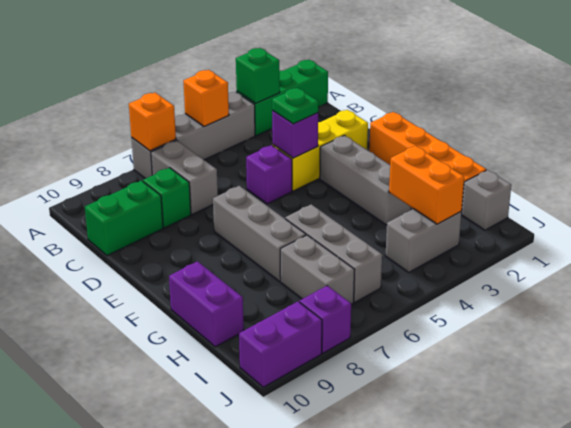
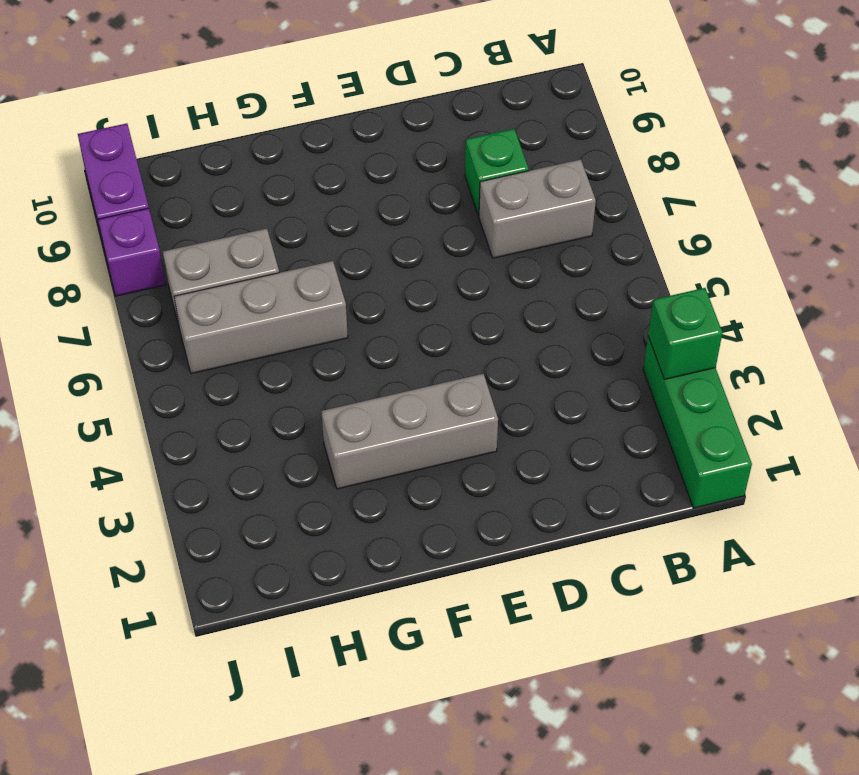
none -> grey 1x4 brick [131,92,255,179]
none -> green 1x2 brick [85,181,163,256]
none -> yellow 1x3 brick [273,110,368,191]

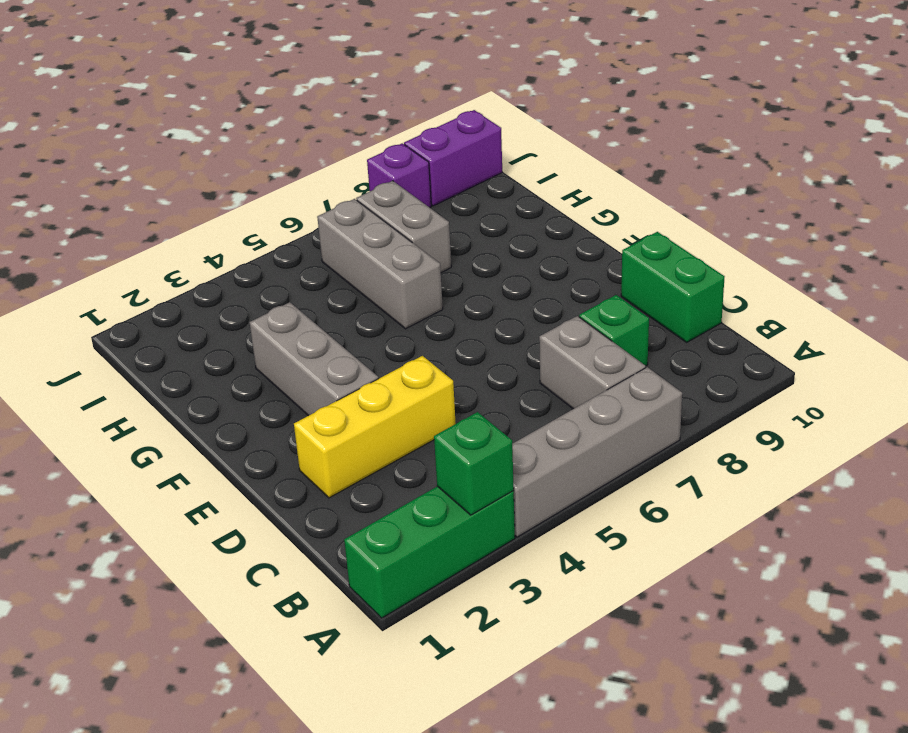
green 1x2 brick [621,232,724,342] -> green 1x2 brick turned to [85,181,163,256]
none -> purple 1x1 brick [246,145,292,204]
none -> orange 1x4 brick [369,112,486,202]
none -> grey 1x3 brick [213,186,306,281]

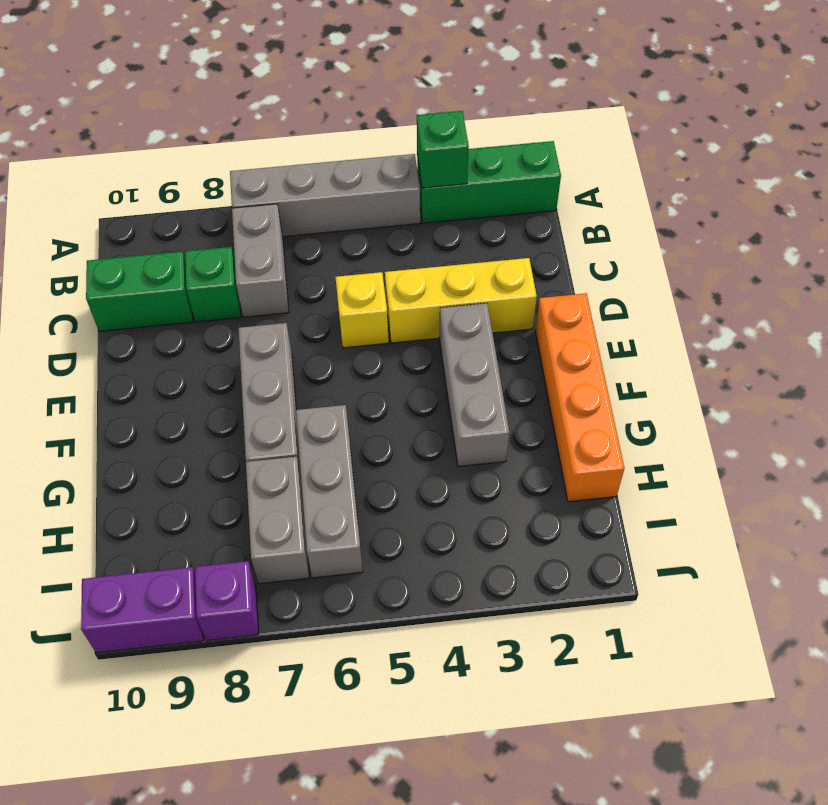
yellow 1x1 brick [335,272,389,348] -> purple 1x1 brick [246,145,292,204]
none -> purple 1x2 brick [169,261,244,347]
none -> grey 1x1 brick [461,170,511,230]
none -> grey 1x2 brick [385,209,462,272]

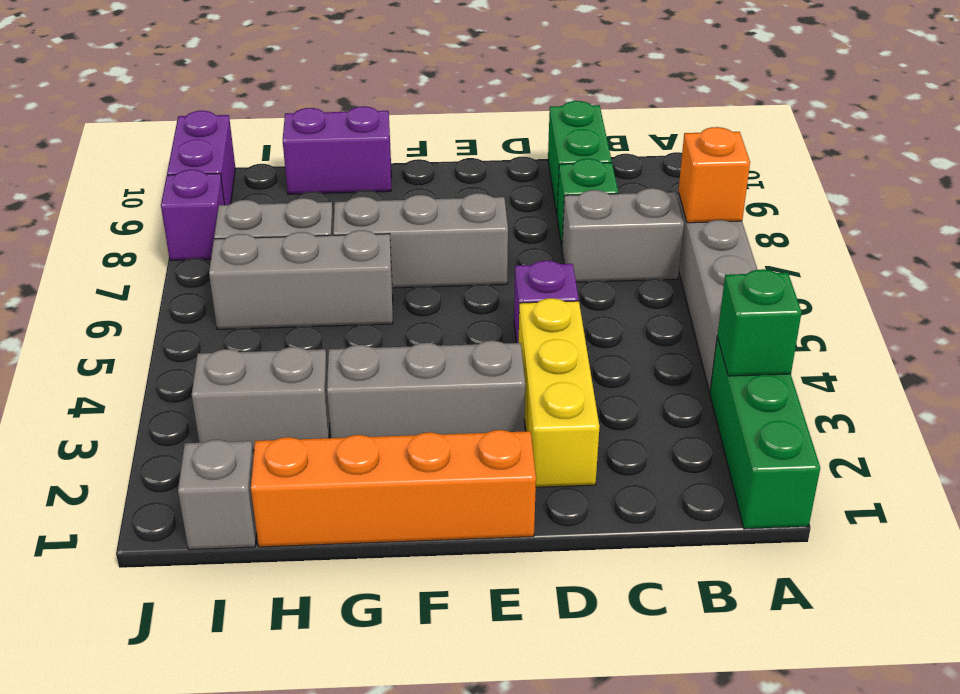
grey 1x2 brick [192,347,330,451] -> grey 1x2 brick turned to [385,209,462,272]
none -> orange 1x1 brick [183,70,229,127]
none -> purple 1x1 brick [272,111,318,158]
none -> orange 1x2 brick [389,146,464,224]

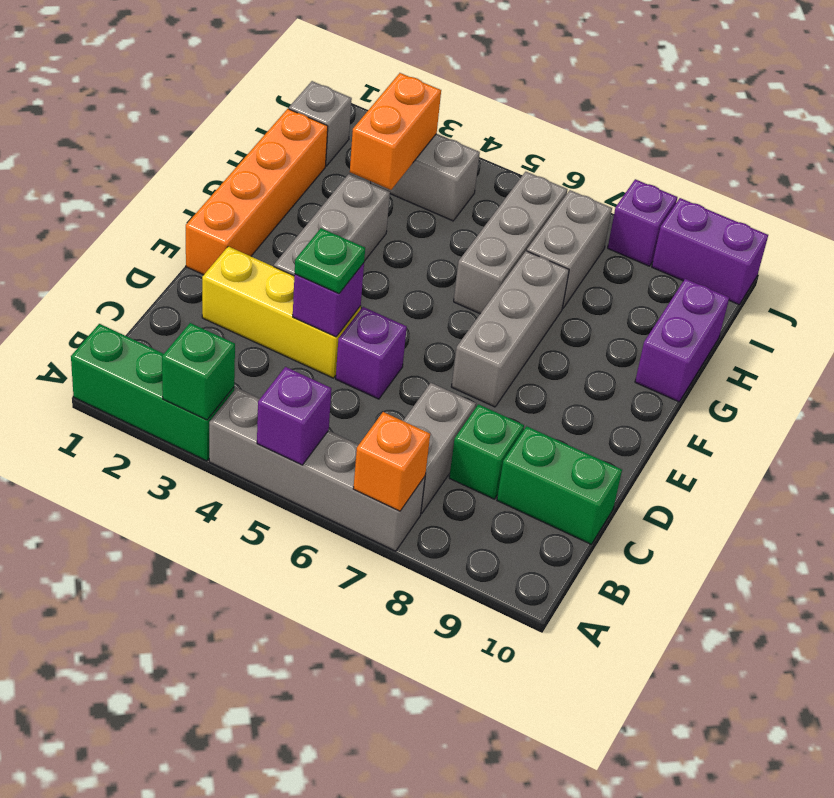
purple 1x1 brick [257,367,331,465] -> orange 1x1 brick [183,70,229,127]

